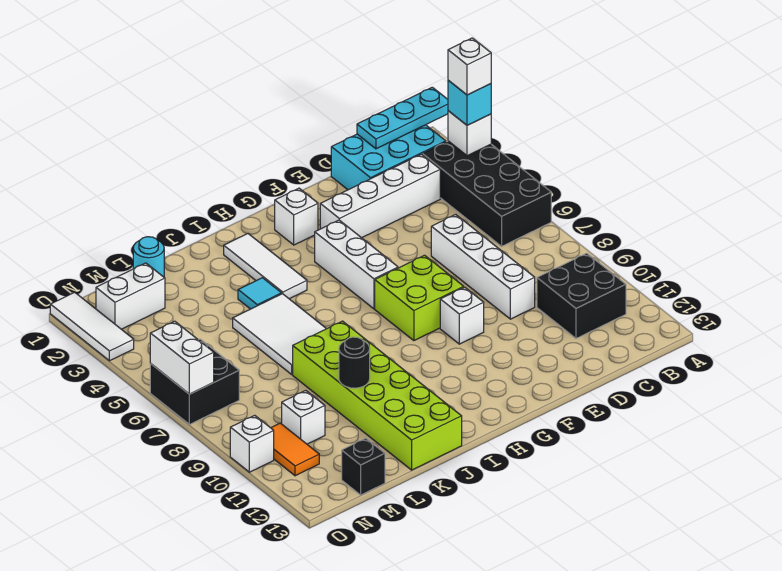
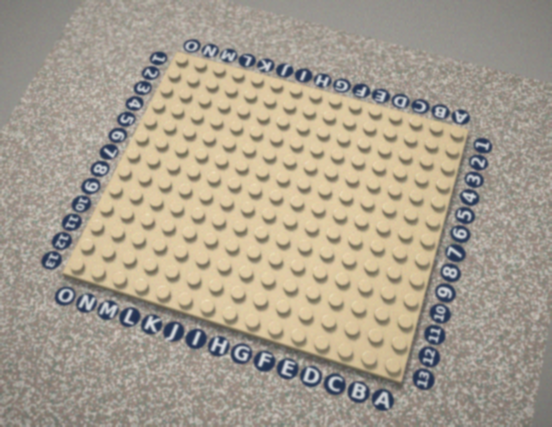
none -> black 2x4 brick [423,141,551,246]
none -> cyan 2x3 brick [331,125,446,190]
none -> black 2x2 brick [537,253,626,338]

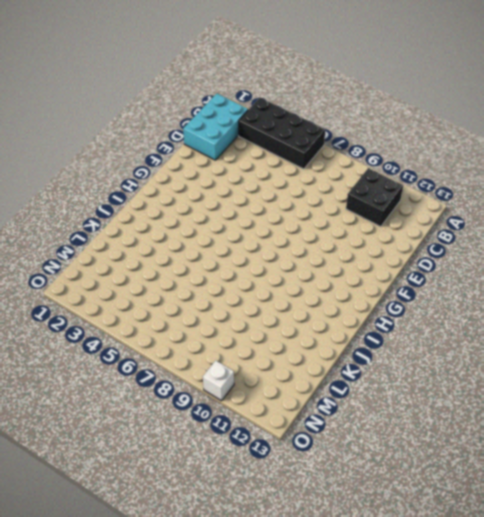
none -> white 1x4 brick [320,154,440,238]
none -> white 1x4 brick [431,215,535,319]
none -> lime 2x2 brick [375,255,464,341]

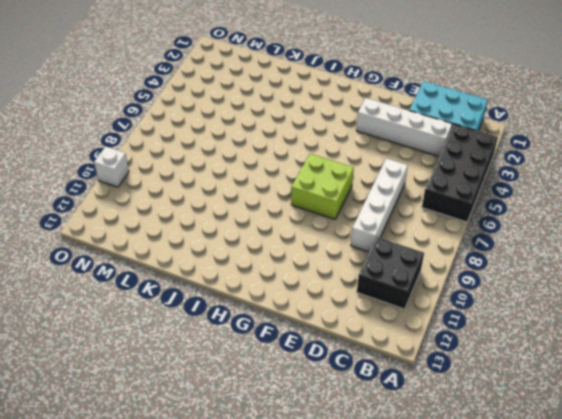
none -> white 1x1 brick [440,287,484,344]
none -> white 1x1 brick [275,188,318,245]
none -> white 1x3 brick [315,220,398,309]

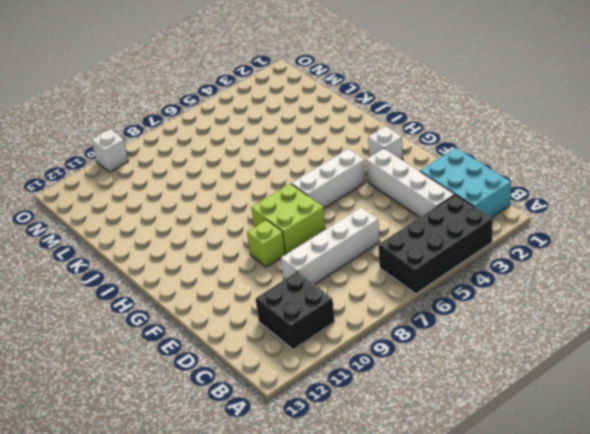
lime 1x1 brick [247,220,285,267] -> white 1x1 brick [440,287,484,344]
none -> white 1x3 tile [224,234,307,299]
none -> cyan 1x1 tile [238,278,282,309]
none -> white 2x3 tile [233,294,326,374]

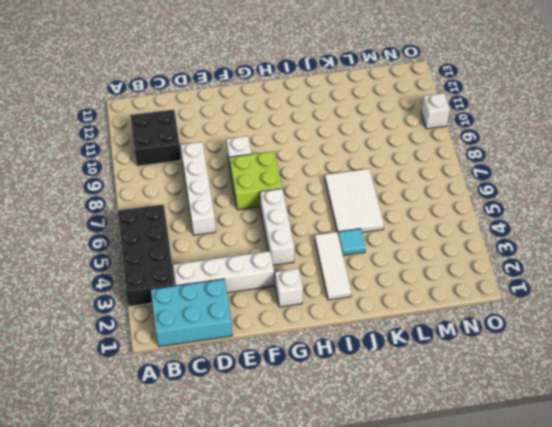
none -> lime 2x6 brick [293,321,462,470]
none -> cyan 1x1 round brick [133,237,164,277]
none -> white 1x2 brick [96,263,165,329]

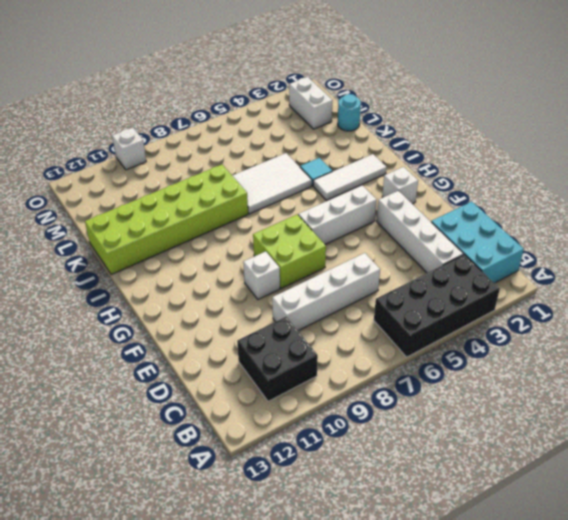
none -> white 1x1 brick [282,391,325,444]
none -> black 1x1 brick [342,438,385,495]
none -> black 2x2 brick [150,339,239,424]

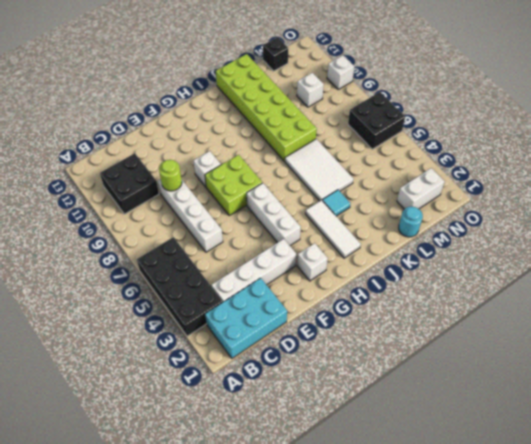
lime 1x1 round brick [159,160,182,191] -> none
none -> orange 1x2 tile [271,423,319,476]
none -> white 1x3 tile [50,292,134,361]
none -> cyan 1x3 plate [357,87,448,149]

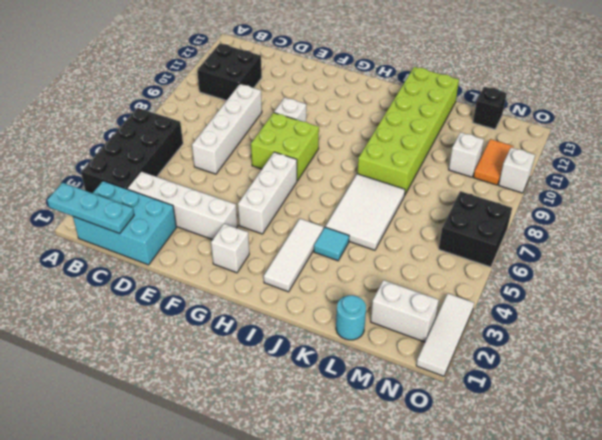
none -> white 1x1 brick [448,111,491,156]
none -> black 1x1 round brick [339,337,370,388]
none -> white 1x2 brick [150,321,214,394]

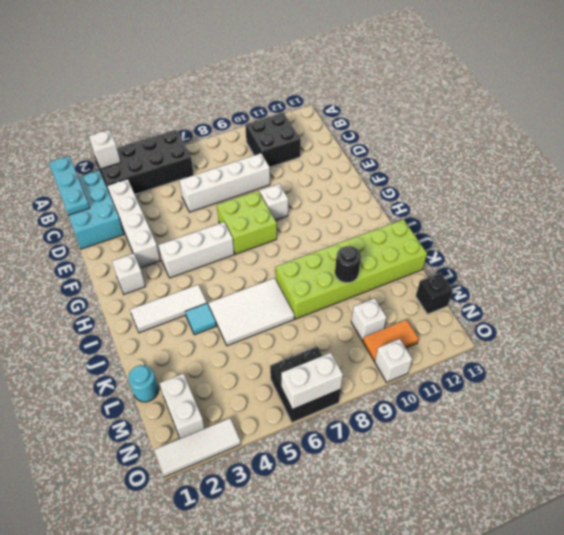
none -> cyan 1x1 brick [448,80,491,125]
none -> white 1x1 brick [448,38,491,95]

